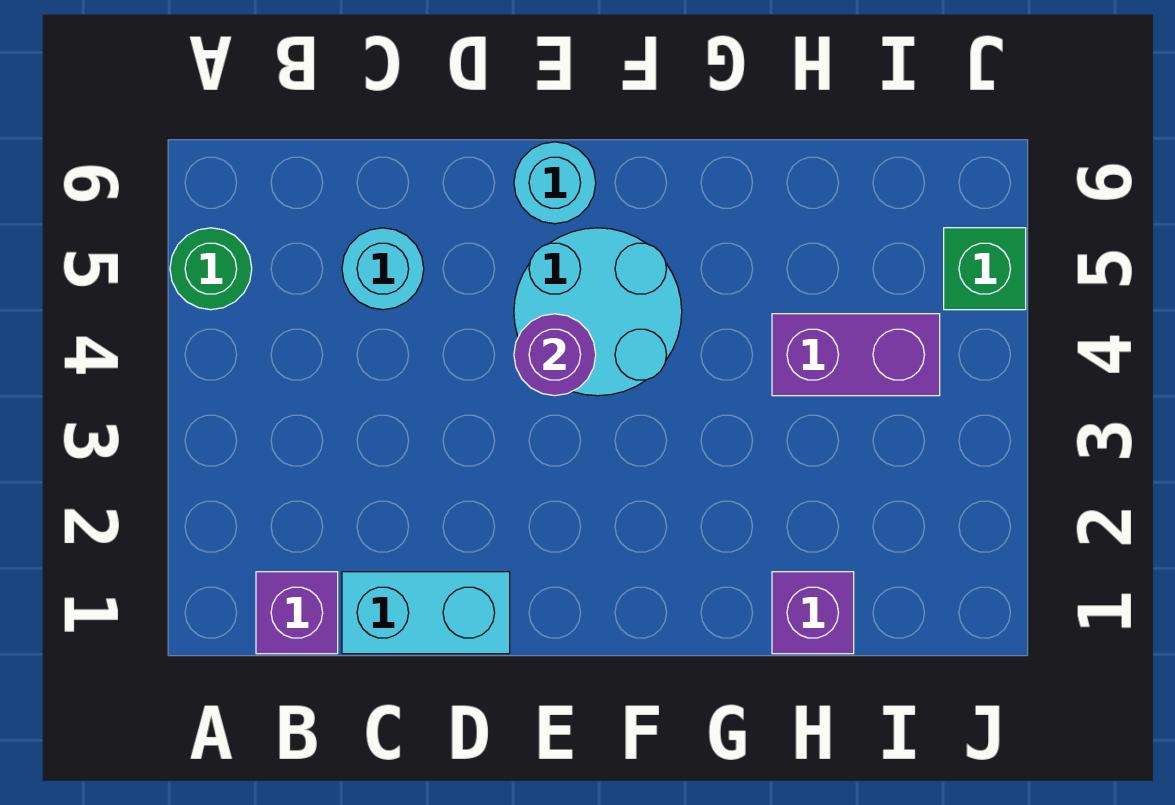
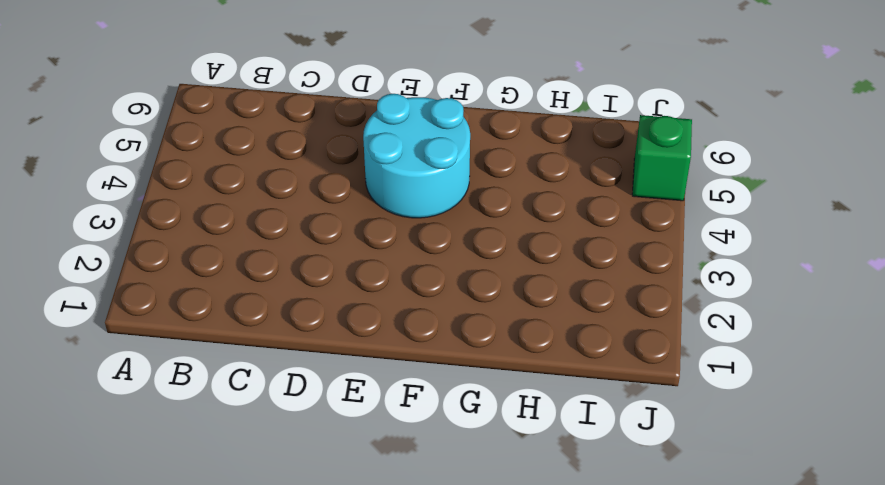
none -> green 1x1 round brick [170,228,252,310]
none -> purple 1x1 brick [256,572,338,654]

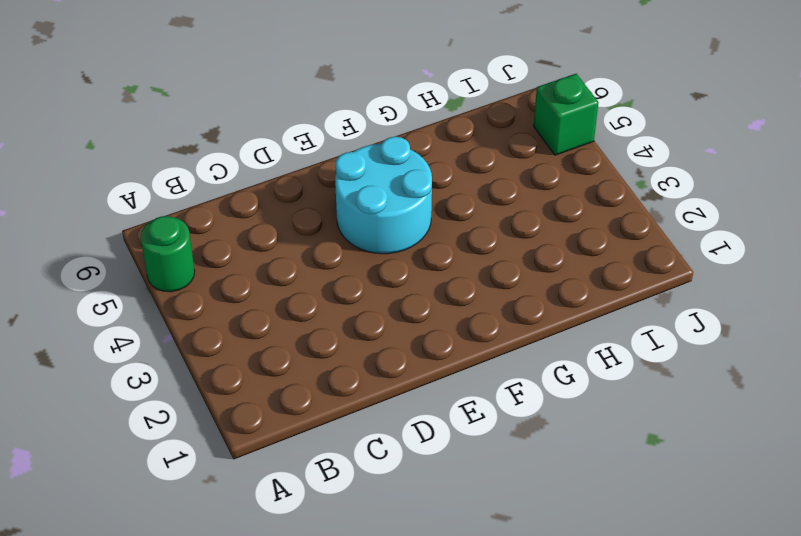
none -> purple 1x1 brick [256,572,338,654]
none -> cyan 1x2 brick [342,572,510,654]

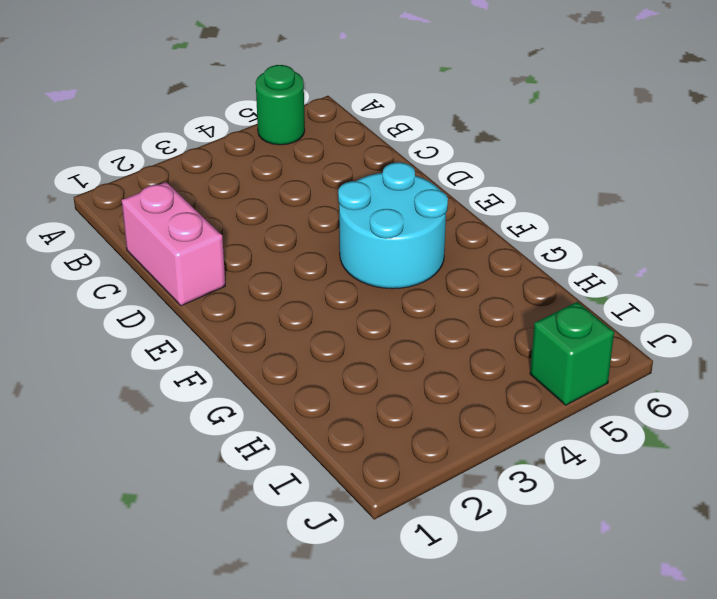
pink 1x2 brick [121,182,225,306] -> cyan 1x2 brick [342,572,510,654]
none -> purple 1x1 brick [256,572,338,654]
none -> cyan 1x1 round brick [342,228,424,310]

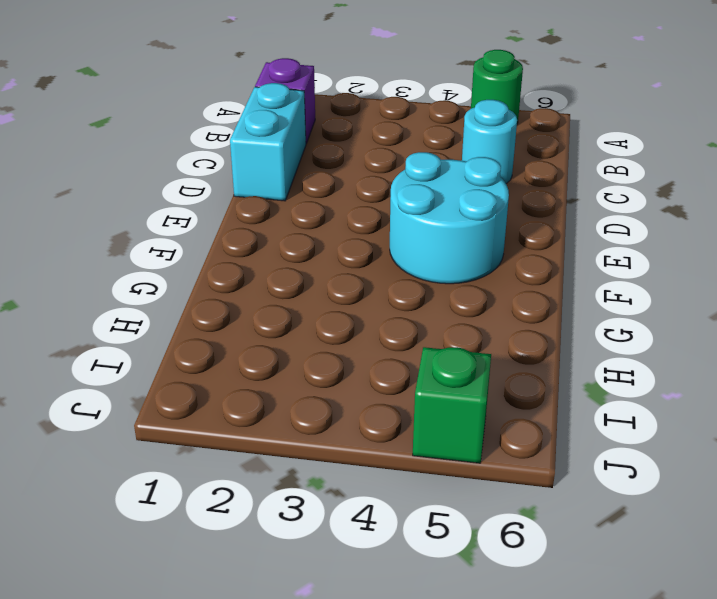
none -> cyan 1x1 round brick [514,142,596,224]
none -> purple 1x1 brick [772,572,854,654]

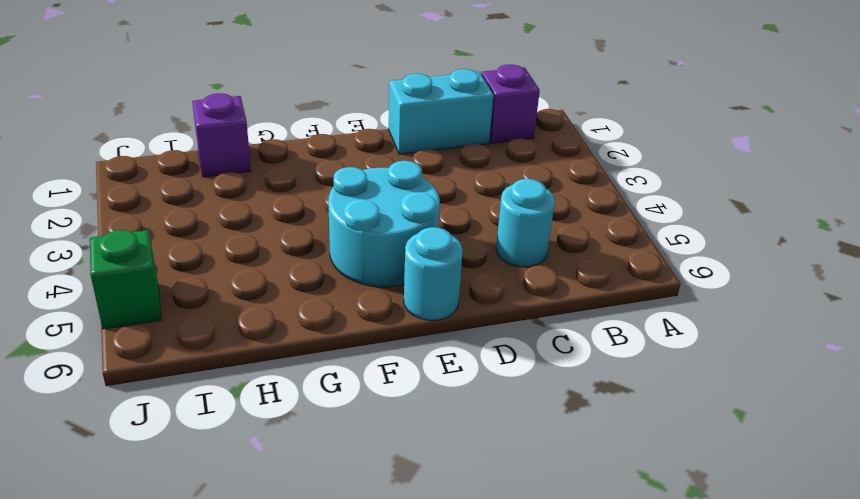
none -> green 1x1 round brick [170,228,252,310]
none -> purple 1x2 brick [772,314,940,396]

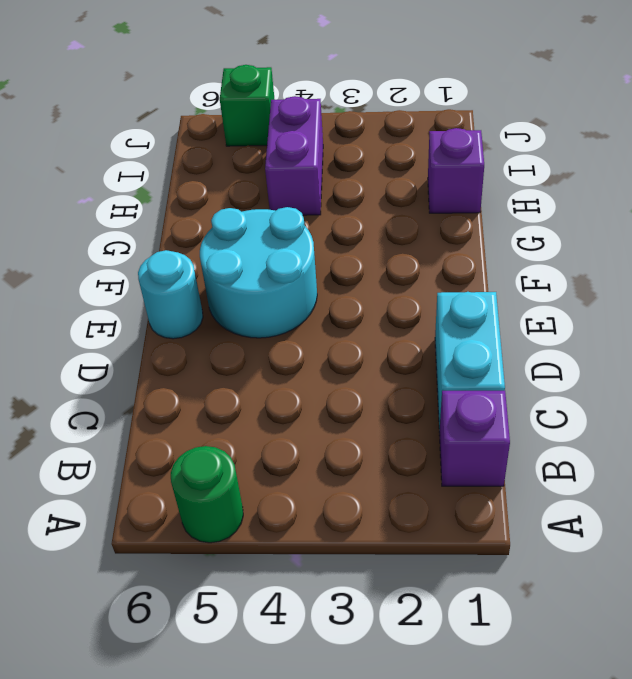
none -> cyan 1x1 round brick [342,228,424,310]
none -> purple 1x1 round brick [514,314,596,396]

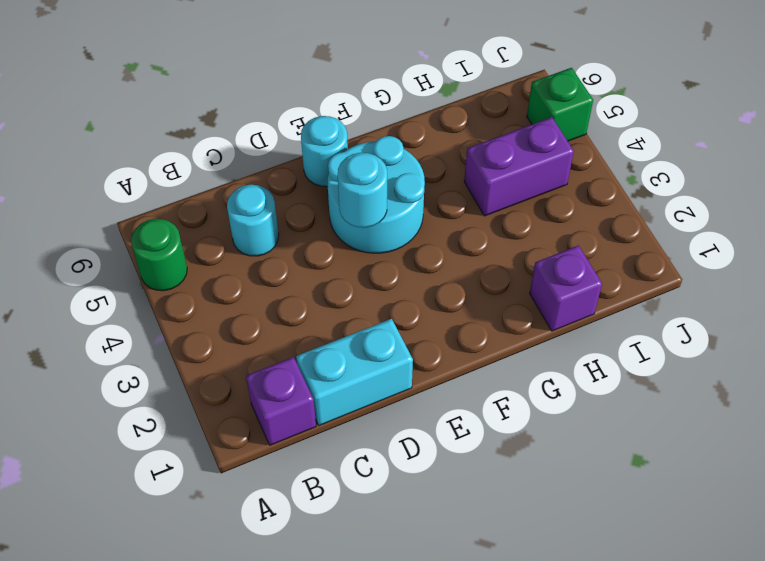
cyan 1x1 round brick [338,153,387,228] -> purple 1x1 round brick [514,314,596,396]

